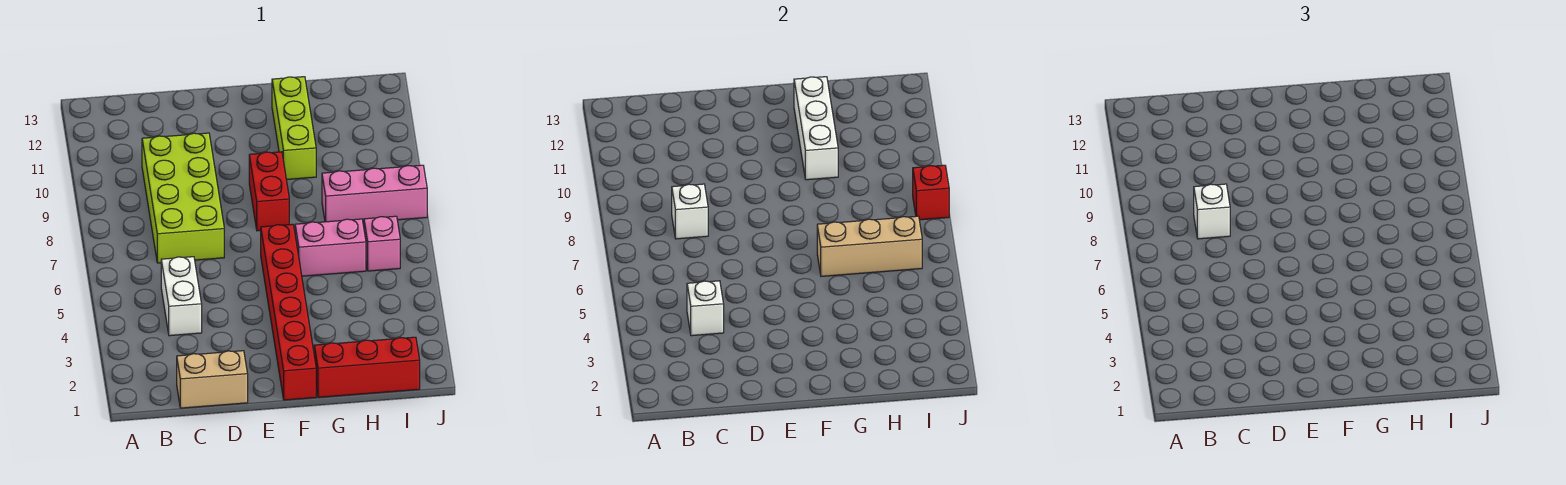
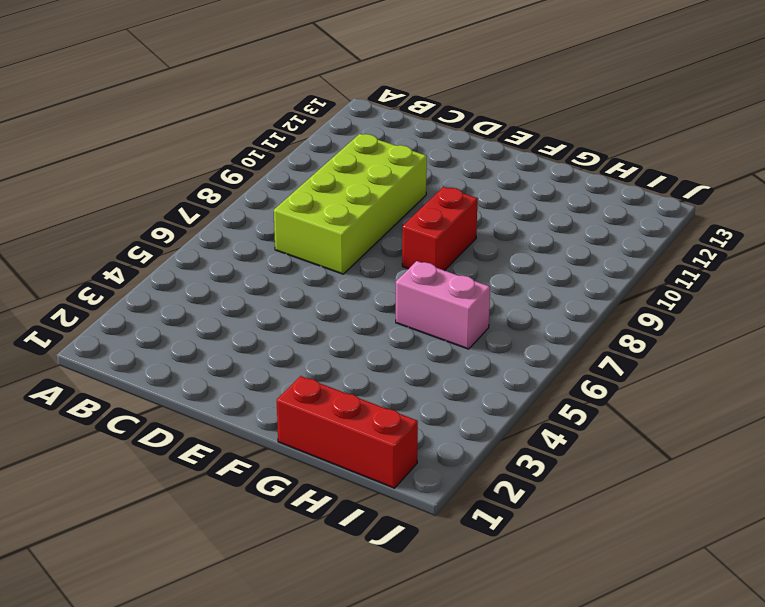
none -> tan 1x2 brick [177,351,248,408]
none -> white 1x2 brick [161,257,202,336]
none -> red 1x6 brick [261,224,316,400]

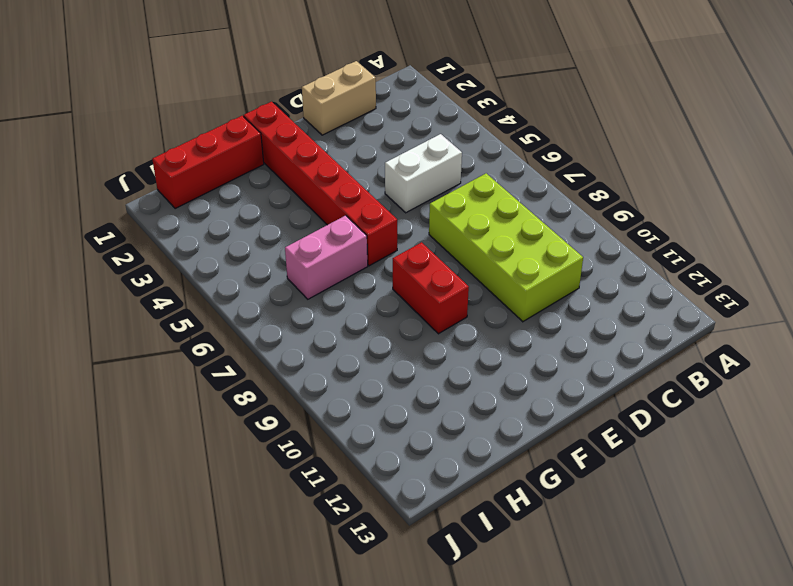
white 1x2 brick [385,134,462,213] -> white 1x2 brick turned to [161,257,202,336]
none -> lime 1x3 brick [272,77,316,180]
none -> pink 1x3 brick [322,165,427,222]
none -> pink 1x1 brick [364,216,400,271]

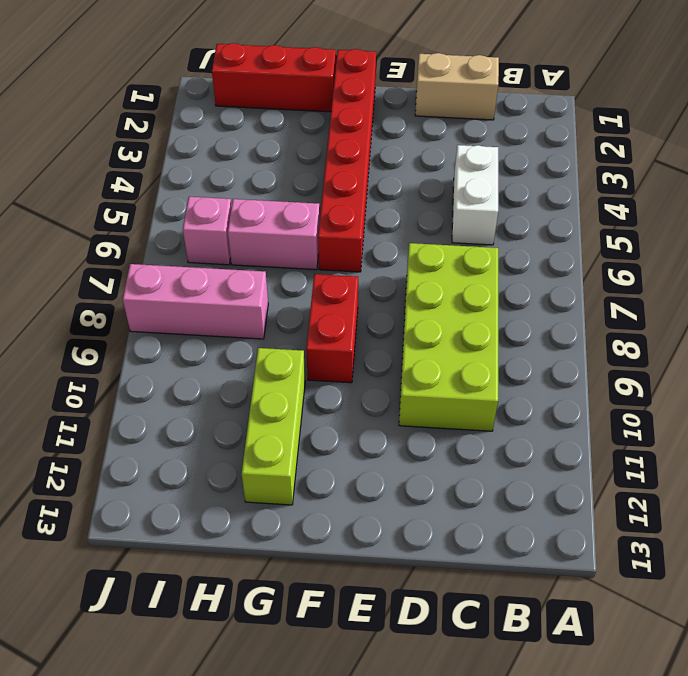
none -> white 1x1 brick [687,281,724,336]
none -> white 1x1 brick [672,184,708,239]
none -> tan 1x3 brick [817,216,922,276]

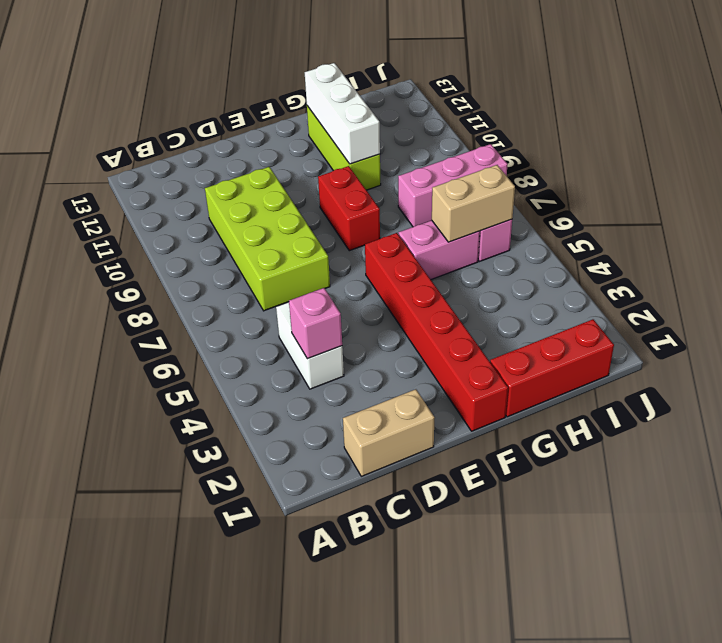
pink 1x1 brick [289,288,342,359] -> white 1x1 brick [687,281,724,336]
tan 1x2 brick [432,165,515,242] -> tan 1x3 brick [817,216,922,276]
none -> white 1x1 brick [672,184,708,239]
none -> red 1x1 brick [913,165,949,220]
none -> white 1x1 brick [1194,184,1230,239]

